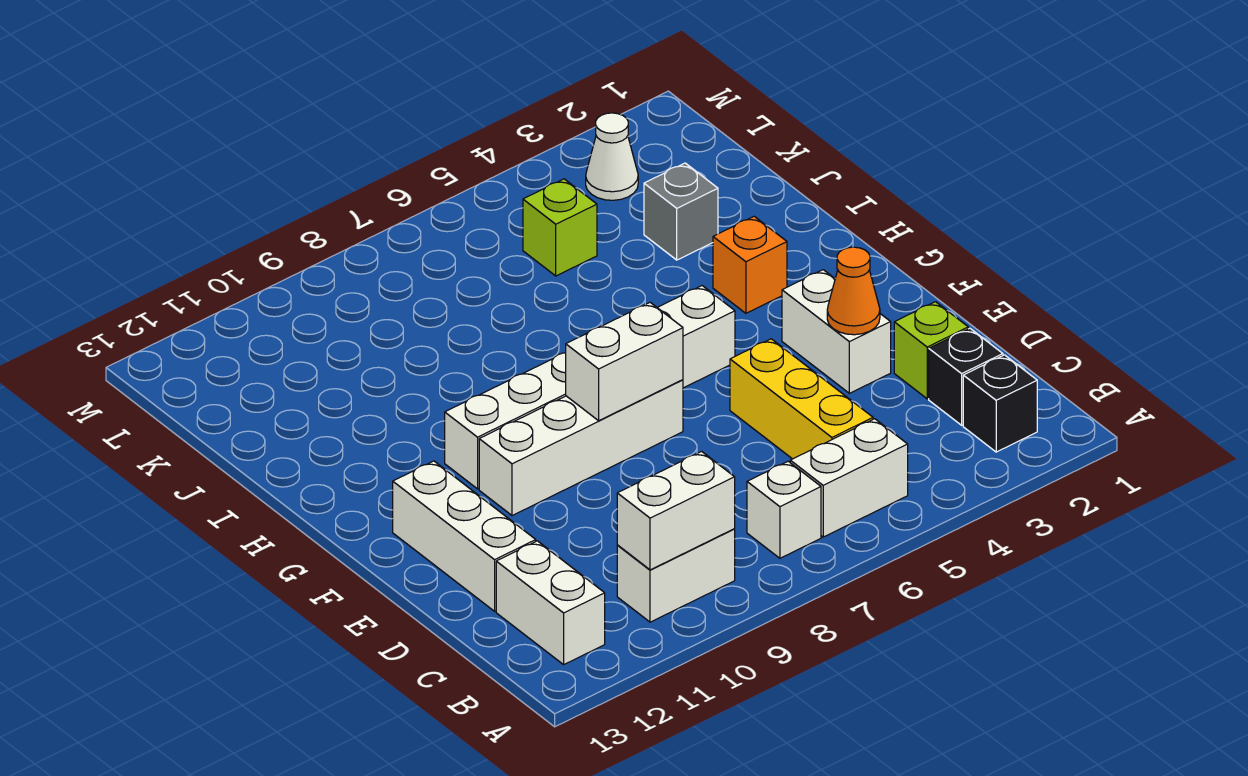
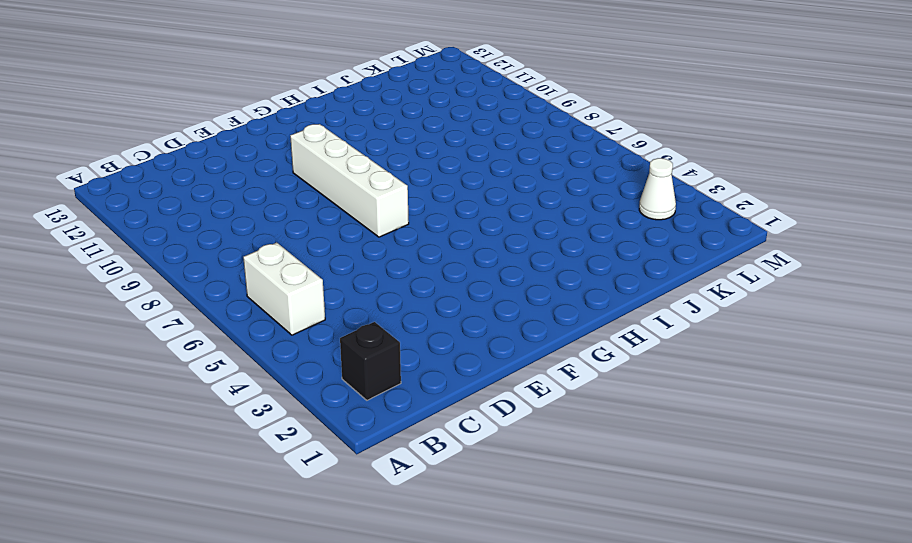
none -> white 1x1 brick [747,461,821,558]
none -> white 1x2 brick [617,529,735,622]
none -> white 1x2 brick [496,541,605,665]

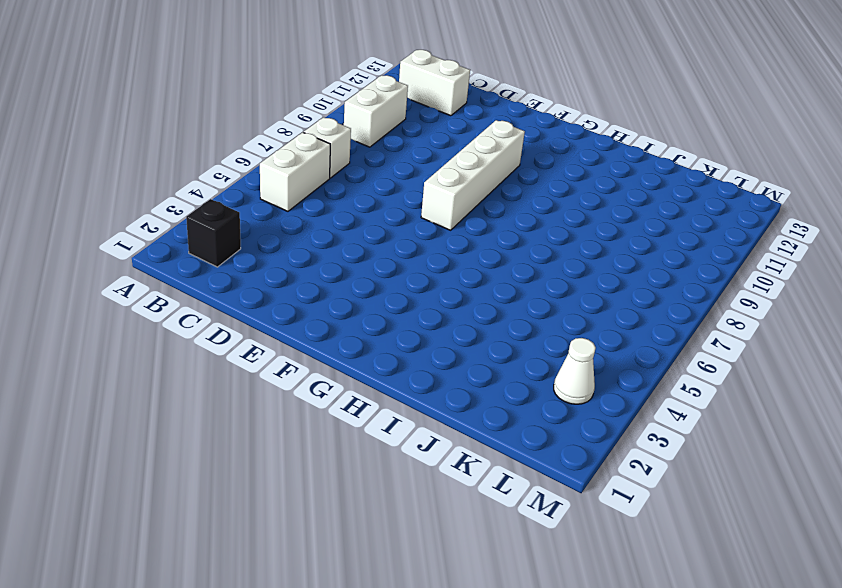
none -> black 1x1 brick [929,328,1003,425]
none -> yellow 1x3 brick [730,339,873,459]
none -> lime 1x1 brick [894,302,968,399]

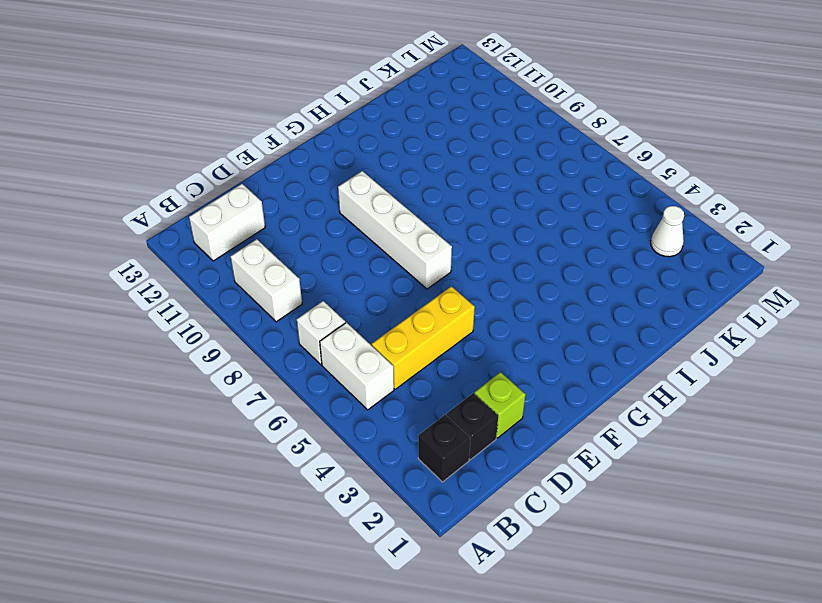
none -> white 1x3 brick [393,461,536,611]
none -> white 1x2 brick [782,270,891,393]
none -> white 1x6 brick [445,286,735,489]

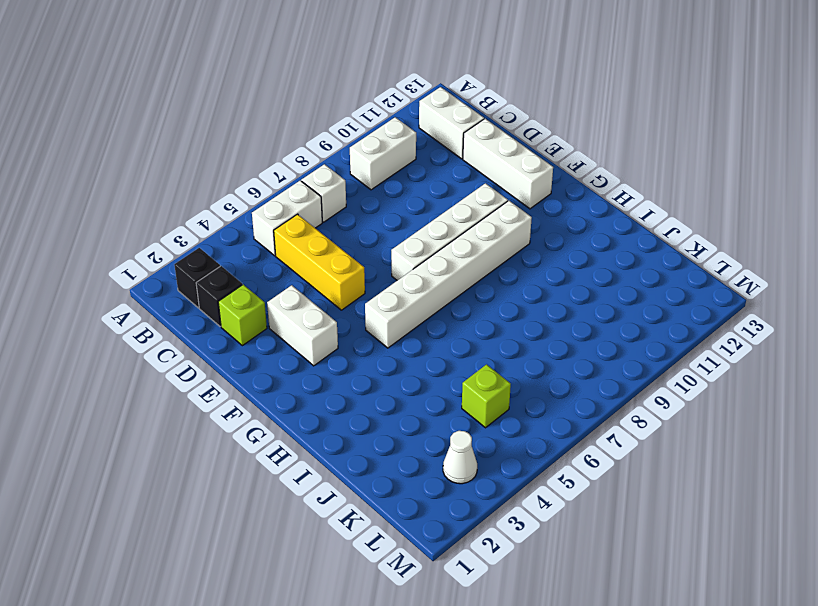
none -> orange 1x1 brick [713,216,787,313]
none -> grey 1x1 brick [644,163,718,260]
none -> white 1x2 brick [617,452,735,570]

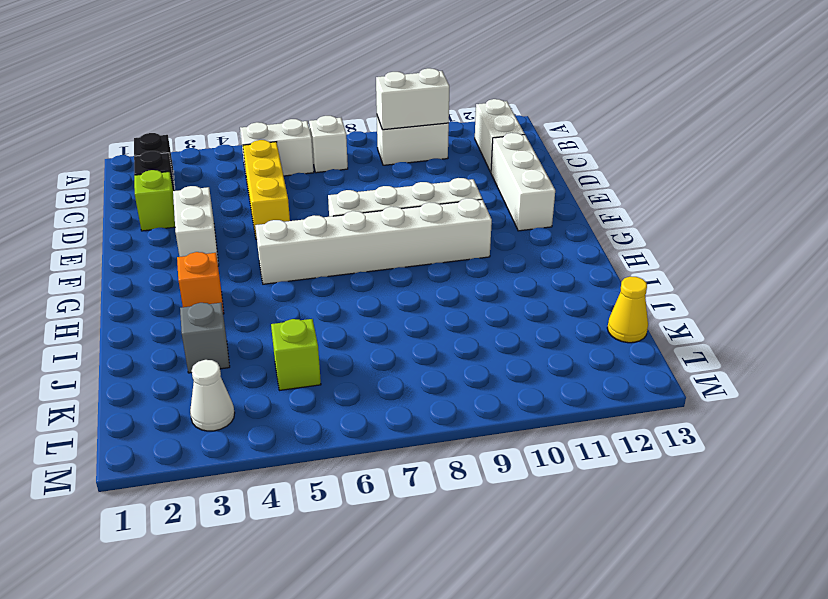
yellow 1x1 cone [607,277,648,343] -> none
none -> orange 1x1 cone [827,247,880,335]
none -> white 1x2 brick [566,303,683,421]

